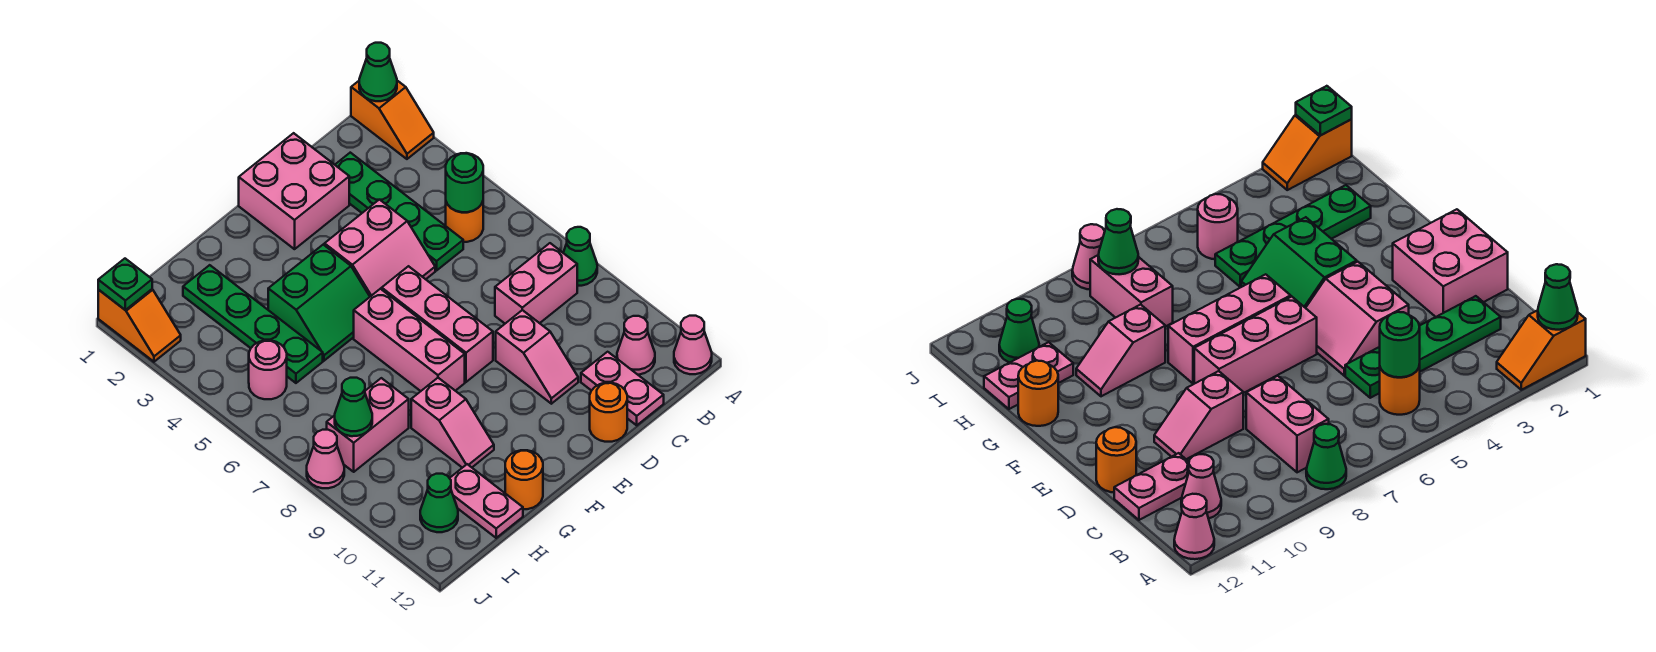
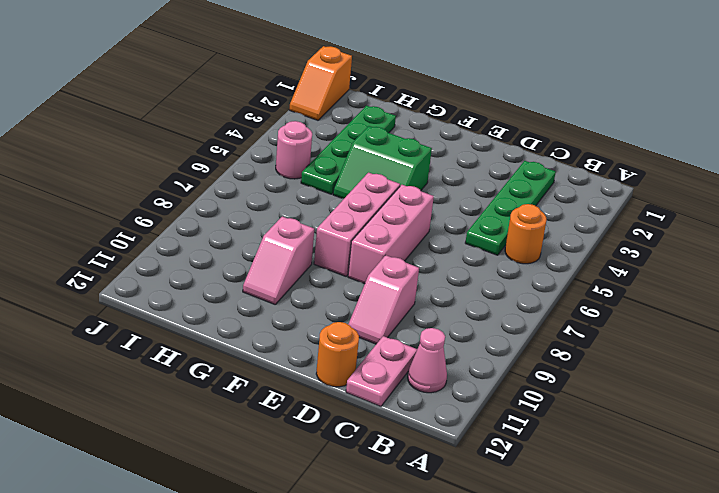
none -> orange 1x2 slope [351,81,434,159]
none -> green 1x1 cone [563,227,597,286]
none -> pink 1x1 cone [674,316,712,374]

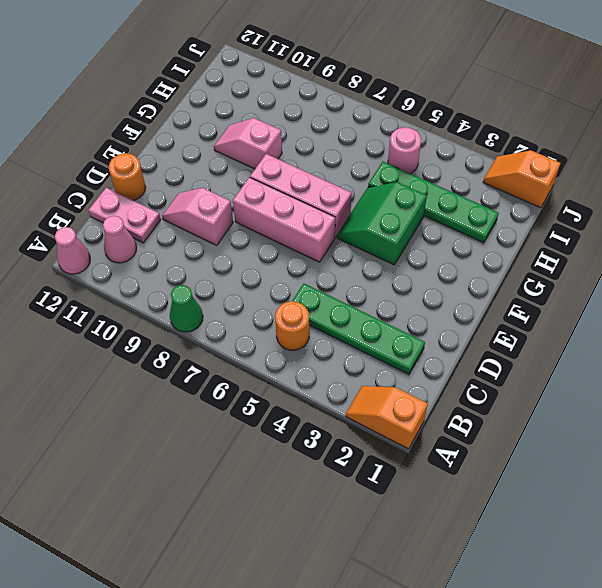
none -> pink 1x2 brick [495,243,577,323]
none -> pink 2x2 brick [239,133,349,249]
none -> pink 2x2 slope [325,200,435,297]

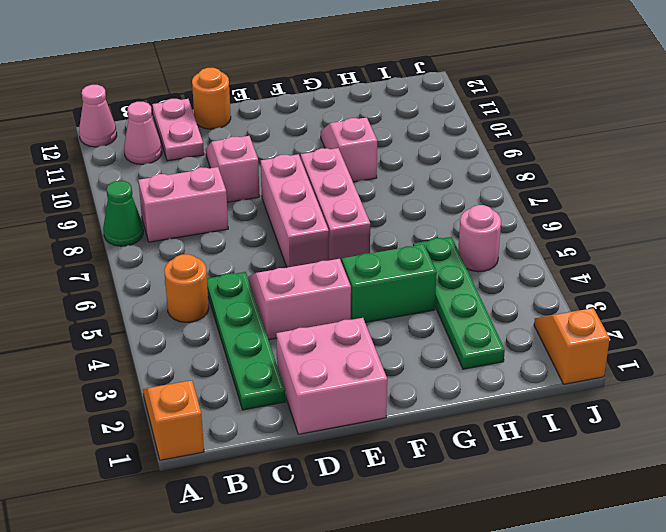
none -> orange 1x1 round brick [505,450,543,509]
none -> pink 1x2 brick [327,378,409,472]
none -> pink 1x2 plate [450,464,523,538]

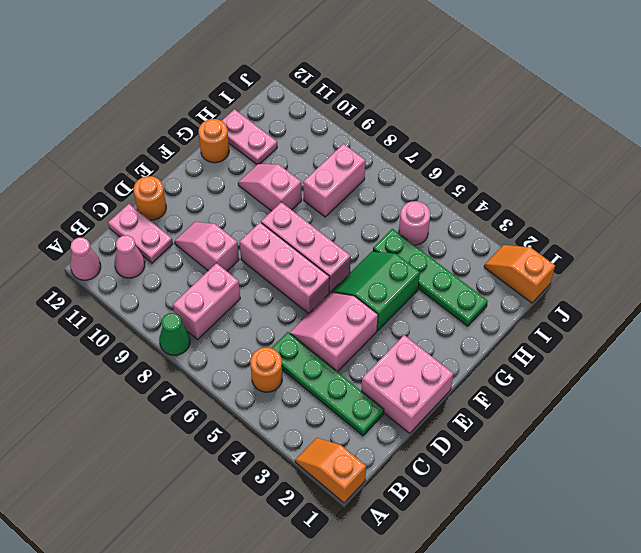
none -> green 1x1 cone [420,474,458,532]
none -> pink 1x1 cone [307,430,344,488]
none -> green 1x1 cone [359,43,397,101]

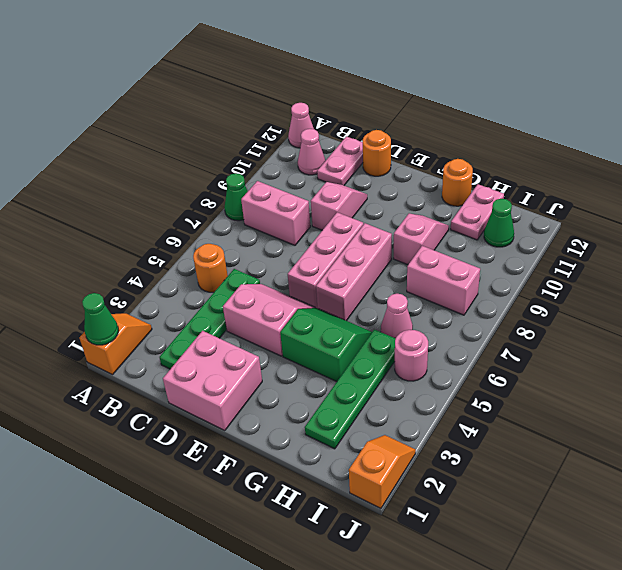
pink 1x1 cone [381,294,413,338] -> pink 1x1 cone moved to [307,430,344,488]
none -> green 1x1 round brick [446,153,483,212]
none -> green 1x1 cone [335,378,372,436]
none -> green 1x1 plate [98,259,152,310]

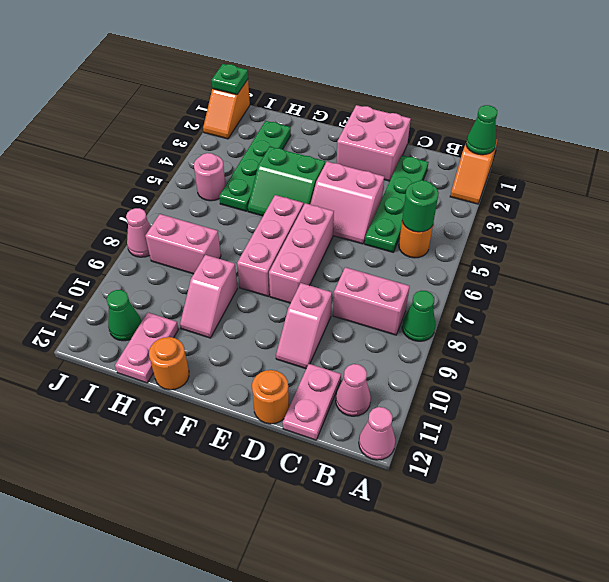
none -> green 1x1 cone [335,378,372,436]

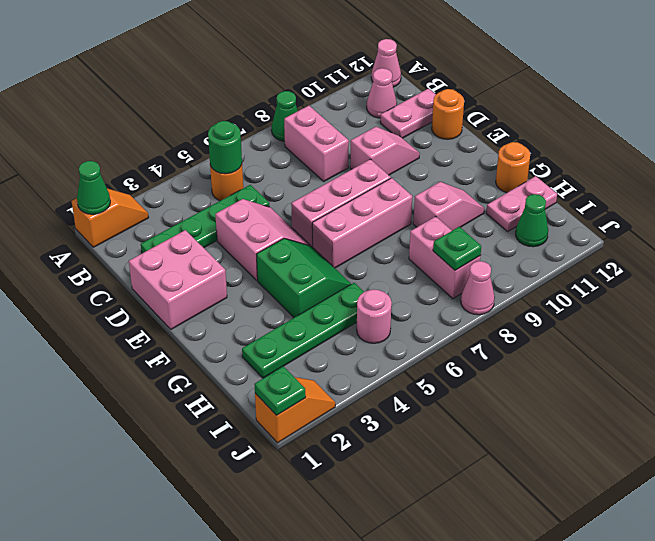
green 1x1 plate [433,227,481,270] -> green 1x1 cone [335,378,372,436]

